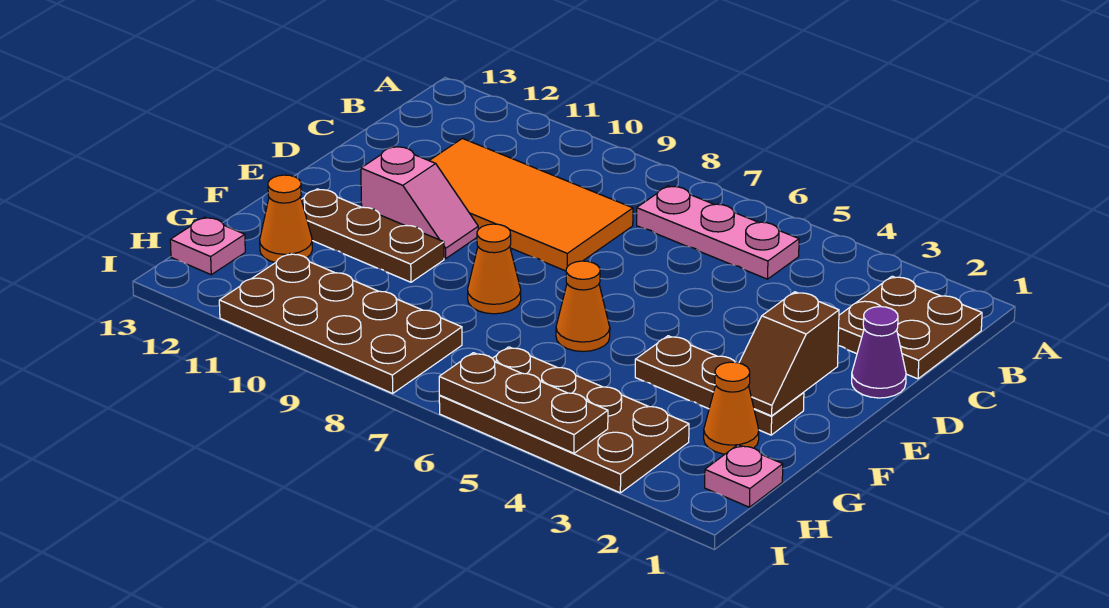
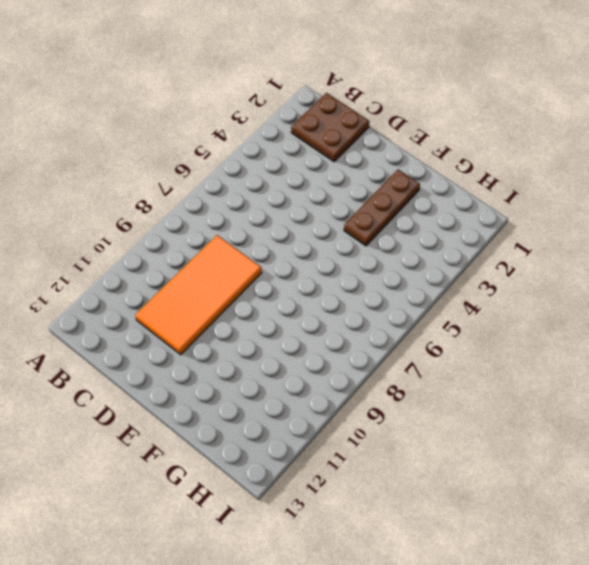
none -> pink 1x3 plate [637,186,799,279]
none -> purple 1x1 cone [852,307,906,398]
none -> pink 1x2 slope [361,146,478,259]

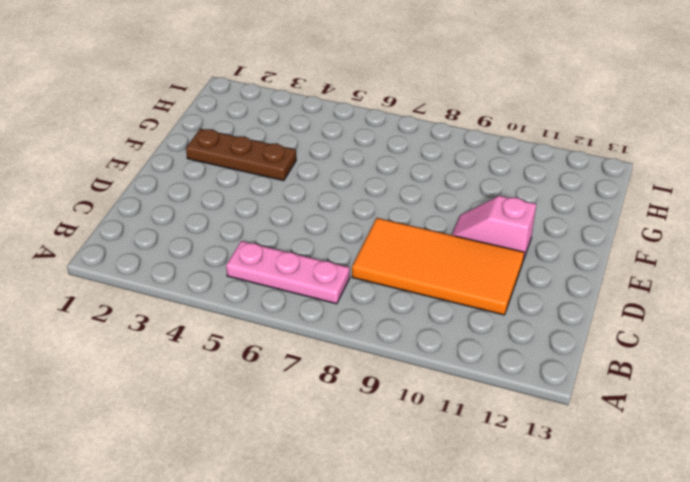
none -> brown 2x2 plate [838,276,982,379]
none -> purple 1x1 cone [852,307,906,398]
none -> orange 1x1 cone [556,261,610,352]

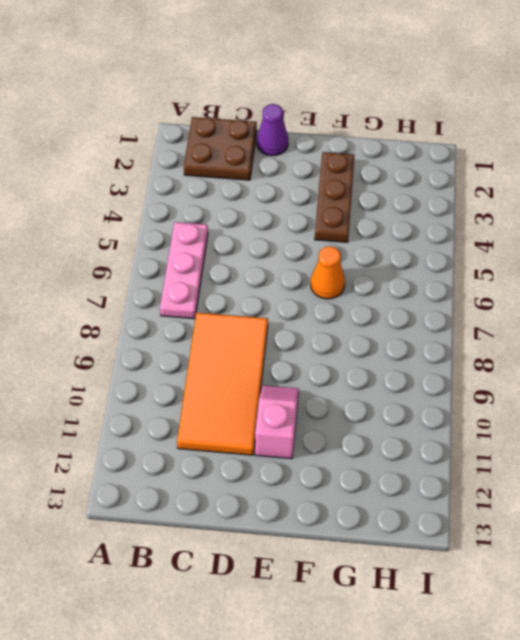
none -> orange 1x1 cone [468,224,521,314]
none -> brown 1x3 plate [301,189,444,282]
none -> orange 1x1 cone [704,362,759,454]

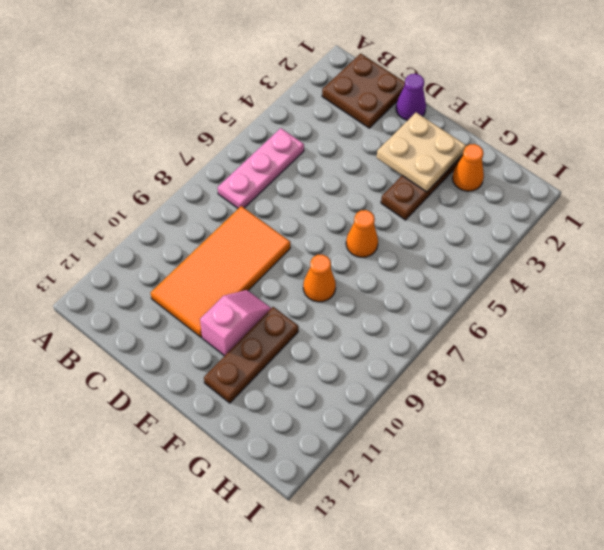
tan 2x2 plate [377,112,466,192] -> brown 1x2 slope [739,292,839,416]
none -> orange 1x1 cone [260,175,312,263]
none -> pink 1x1 plate [705,445,783,507]
none -> brown 2x4 plate [439,347,689,493]

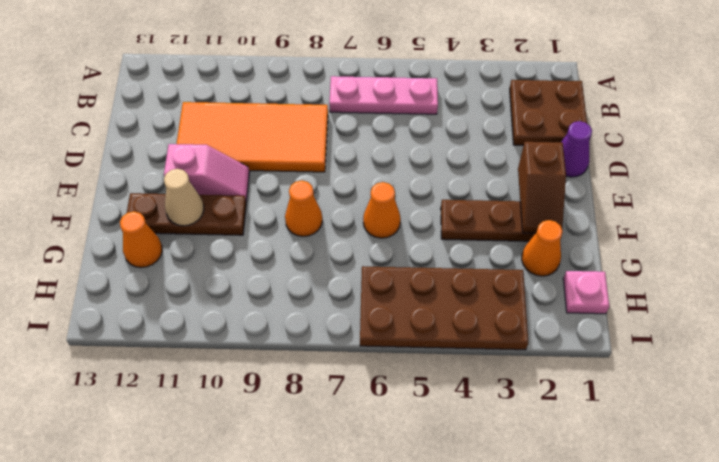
tan 1x1 cone [164,169,204,226] -> none
none -> brown 2x4 plate [219,253,462,393]
none -> pink 1x1 plate [170,217,245,275]
none -> brown 1x3 plate [439,353,608,453]

